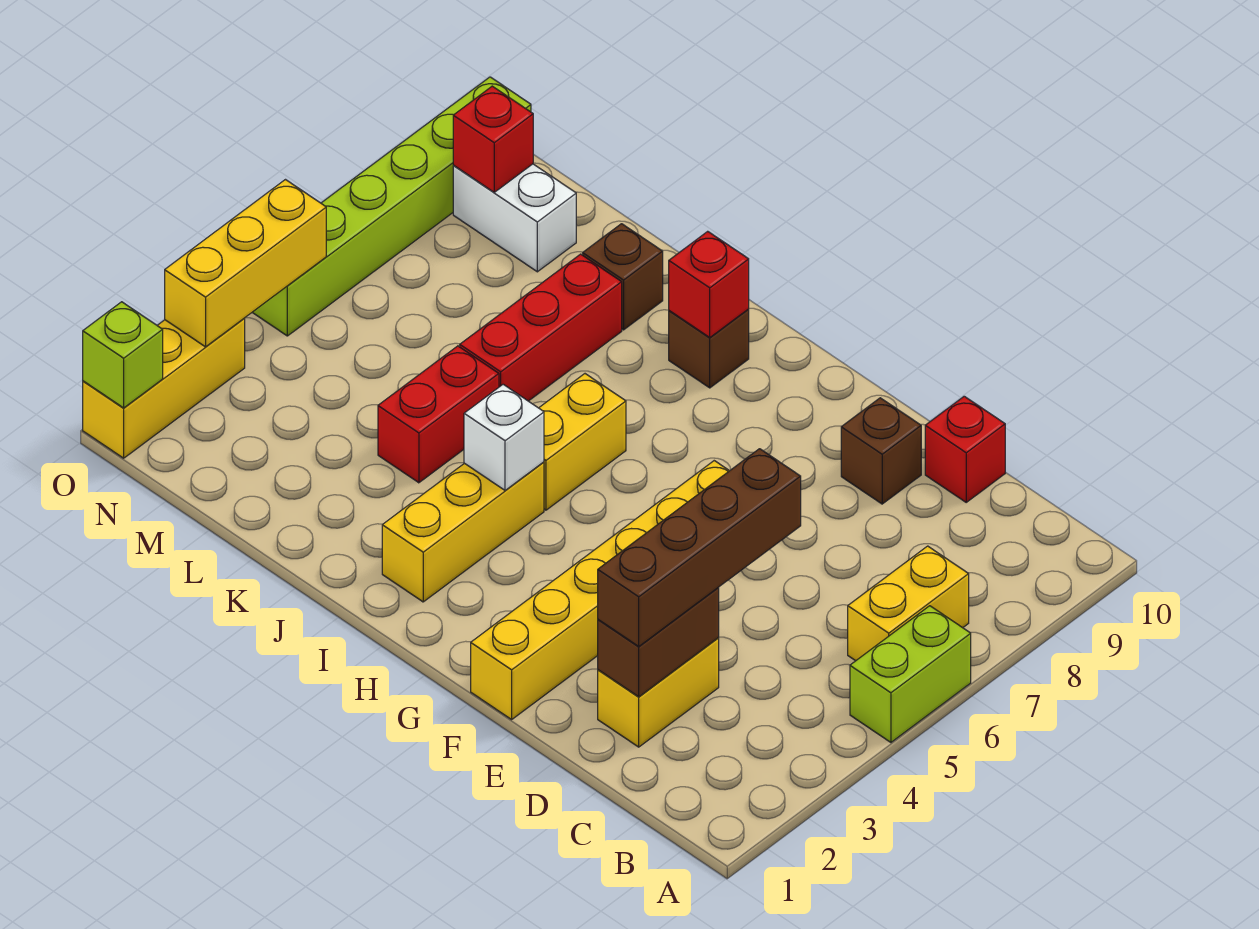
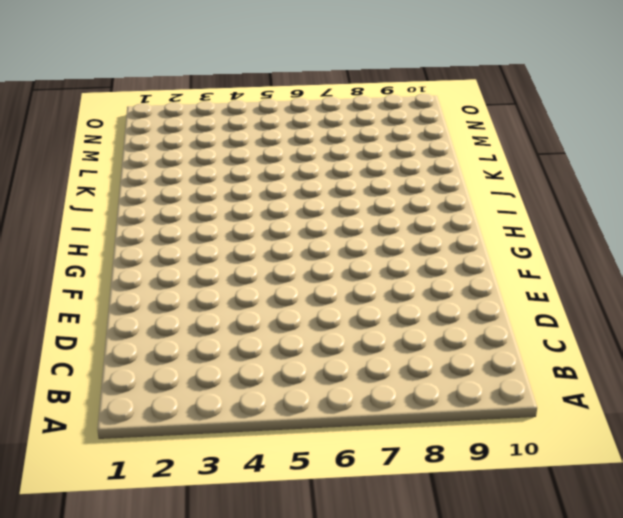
none -> lime 1x2 brick [850,606,971,742]
none -> yellow 1x2 brick [848,546,969,661]
none -> yellow 1x2 brick [598,638,719,747]

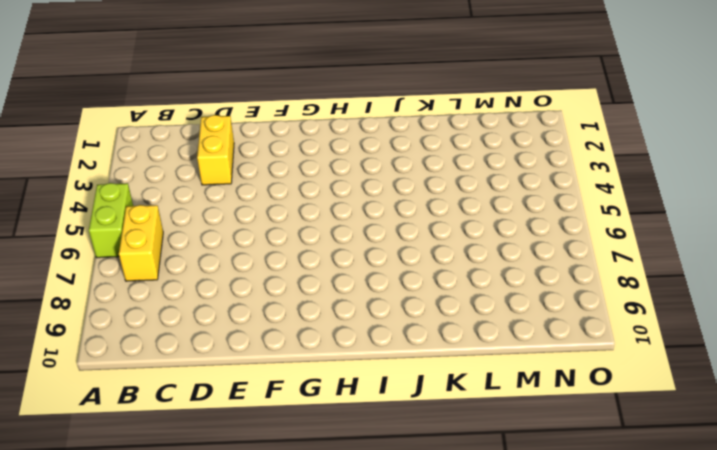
none -> red 1x1 brick [925,396,1005,502]
none -> brown 1x1 brick [841,398,921,504]
none -> yellow 1x6 brick [471,461,729,719]

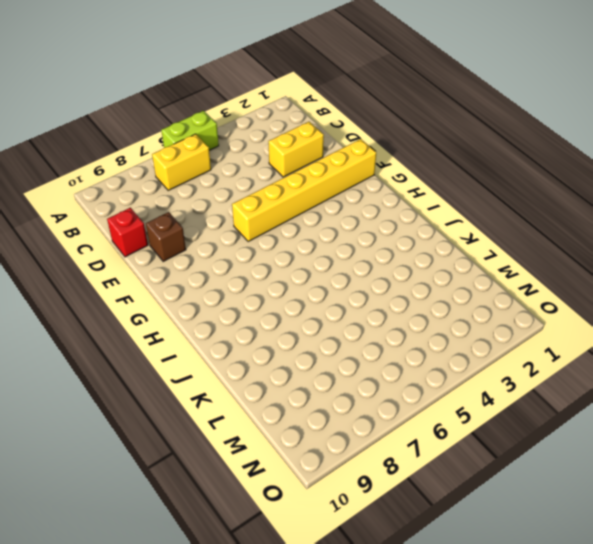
none -> yellow 1x3 brick [382,462,544,602]
none -> yellow 1x2 brick [539,374,626,510]
none -> brown 1x1 brick [669,309,749,388]

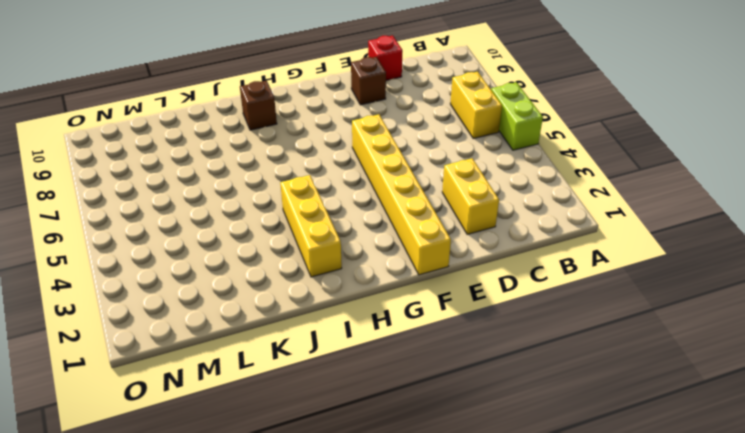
none -> yellow 1x2 brick [539,374,626,510]
none -> red 1x2 brick [378,346,499,483]
none -> red 1x3 brick [460,254,622,401]

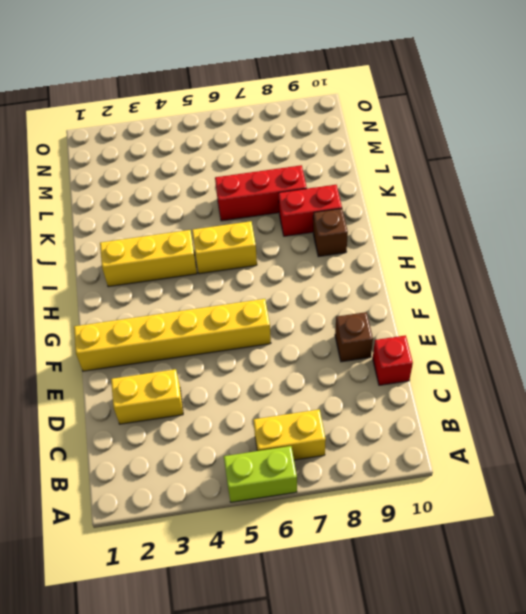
red 1x2 brick [279,185,342,236] -> red 1x2 brick moved to [378,346,499,483]
none -> brown 1x1 brick [583,224,663,330]
none -> white 1x2 brick [453,164,576,272]
none -> yellow 1x3 brick [83,319,245,458]

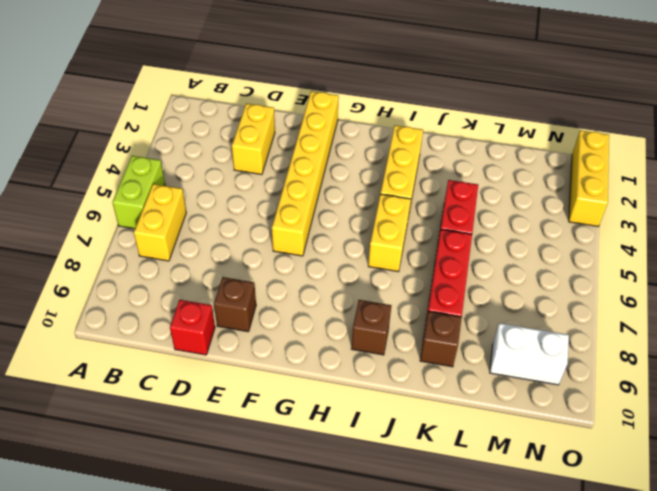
none -> lime 1x6 brick [252,77,531,336]
none -> brown 1x2 brick [598,587,719,697]
none -> white 1x1 brick [464,384,544,490]

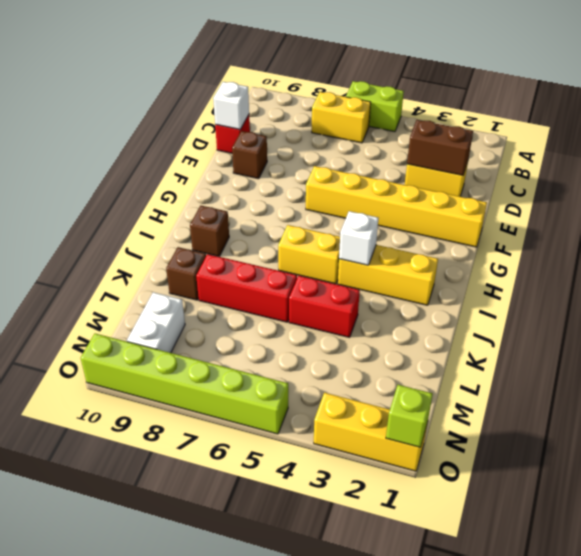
white 1x1 brick [213,82,249,129] -> none
none -> red 1x1 brick [669,231,749,337]
none -> red 1x1 brick [453,86,533,192]
none -> yellow 1x3 brick [165,180,326,347]

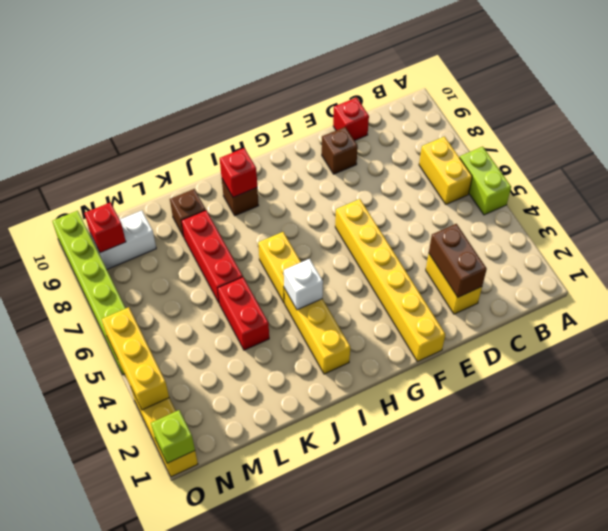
none -> brown 1x4 brick [598,449,801,646]

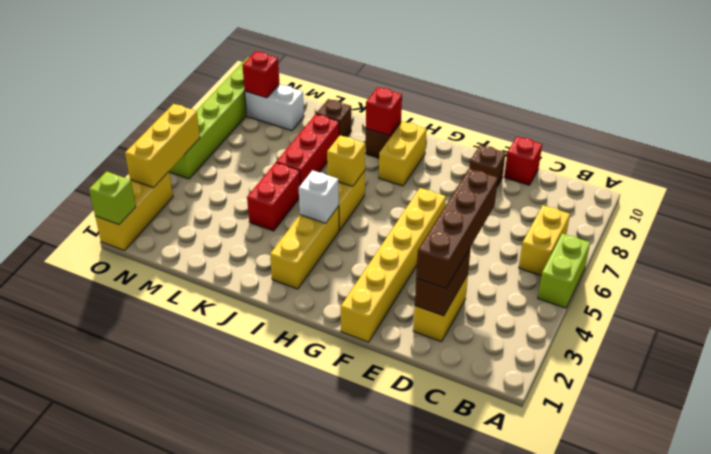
yellow 1x2 brick [379,121,427,186] -> none
yellow 1x1 brick [327,135,365,186] -> none

